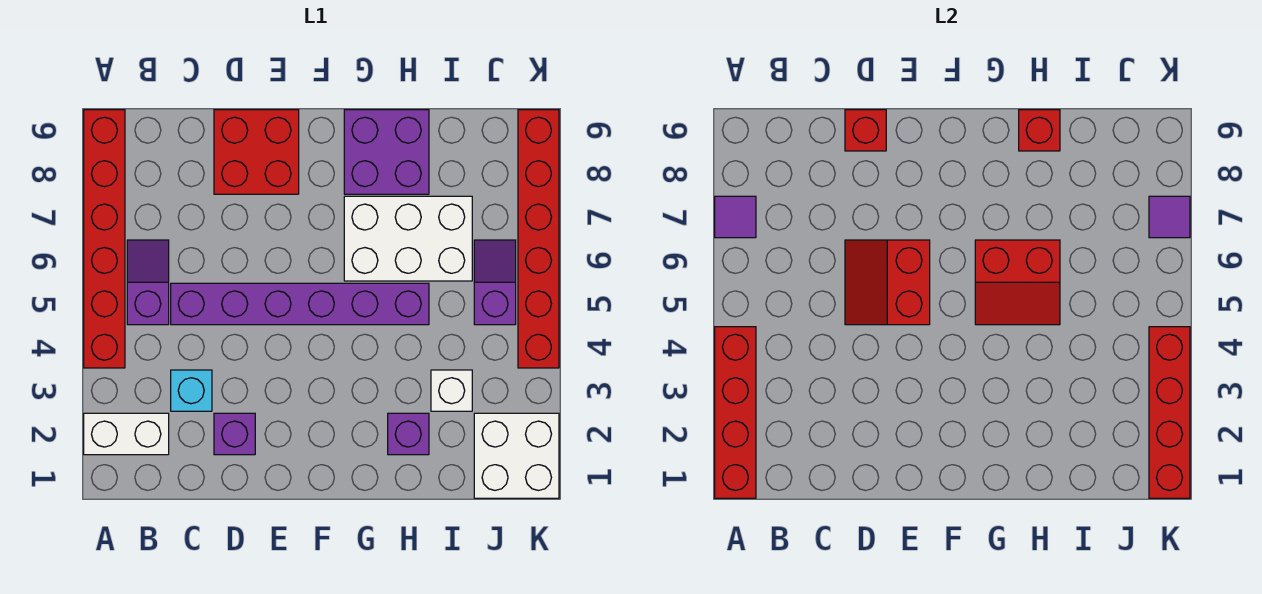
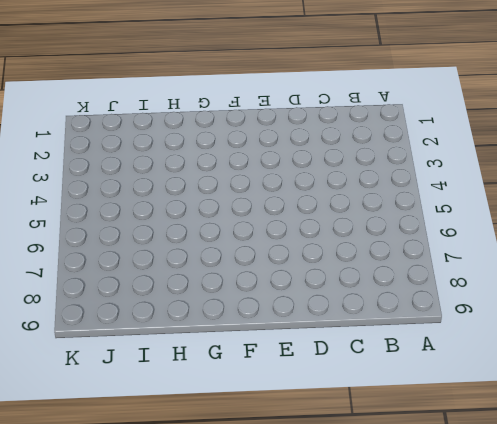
none -> white 1x2 brick [84,413,169,455]
none -> red 1x6 brick [84,110,125,368]
none -> purple 1x2 slope [127,240,169,325]

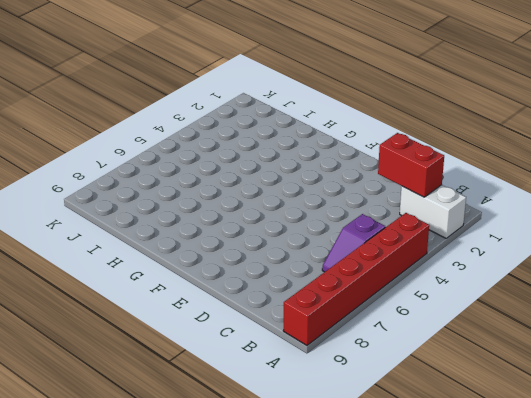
red 1x2 brick [378,133,444,197] -> none
none -> cyan 1x1 brick [171,370,212,411]
none -> purple 1x6 brick [171,283,429,325]
none -> purple 1x1 brick [214,413,255,455]

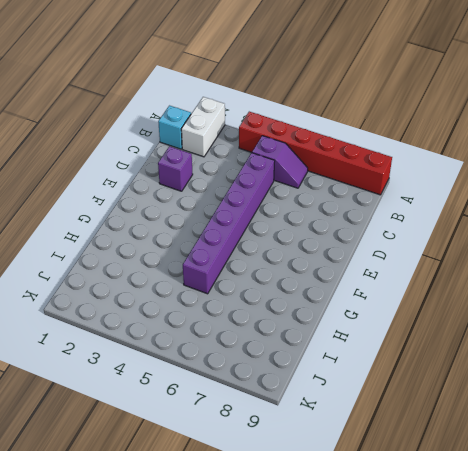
cyan 1x1 brick [158,106,191,149] -> cyan 1x1 brick moved to [171,370,212,411]
none -> red 2x2 brick [214,110,299,194]
none -> white 2x3 brick [344,196,472,281]
none -> purple 2x2 brick [344,110,429,194]

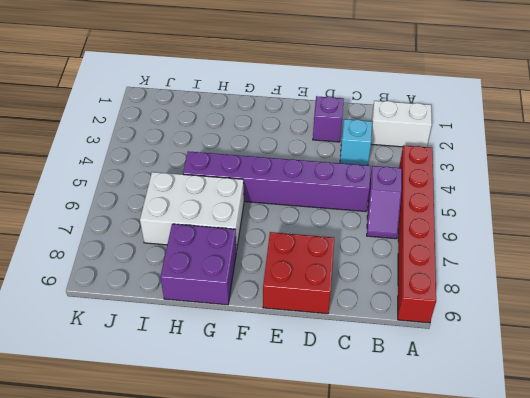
none -> purple 1x1 brick [388,413,429,455]
none -> white 1x1 brick [431,370,472,411]
none -> white 2x2 brick [474,413,559,498]

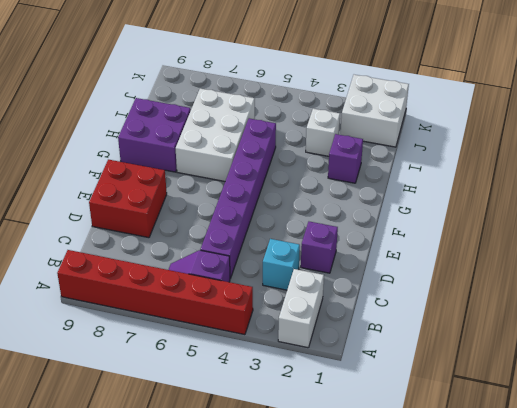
none -> purple 1x2 slope [474,240,516,325]
none -> red 1x6 brick [518,110,559,368]
none -> red 1x4 brick [715,327,756,498]

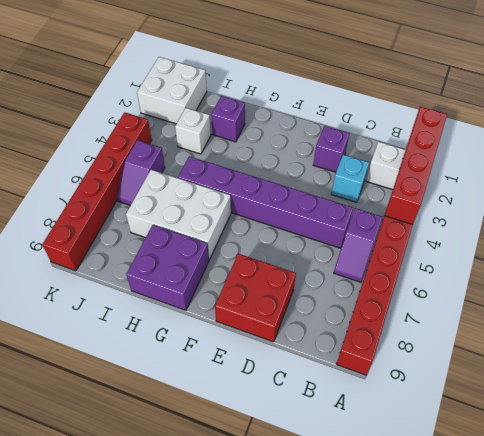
none -> purple 1x1 tile [715,196,756,238]
none -> red 2x2 slope [845,240,930,325]
none -> red 1x1 brick [845,110,886,151]

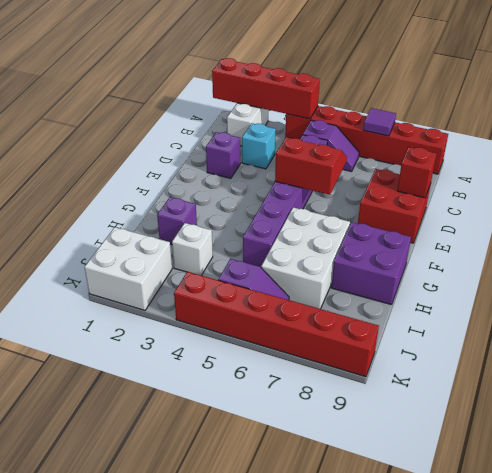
none -> red 2x2 slope [975,240,1060,325]
none -> red 1x1 brick [1019,110,1060,151]
none -> red 1x4 brick [1149,327,1190,498]

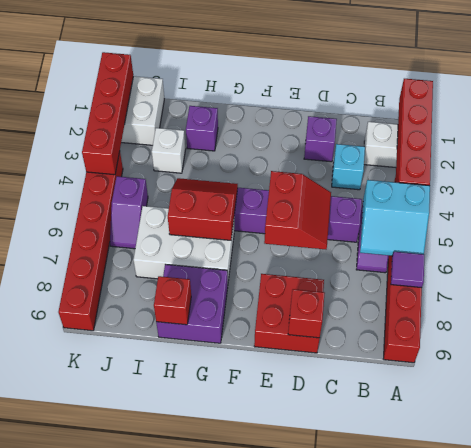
cyan 2x2 slope [360,180,430,256] -> none
none -> purple 1x1 tile [1149,196,1190,238]

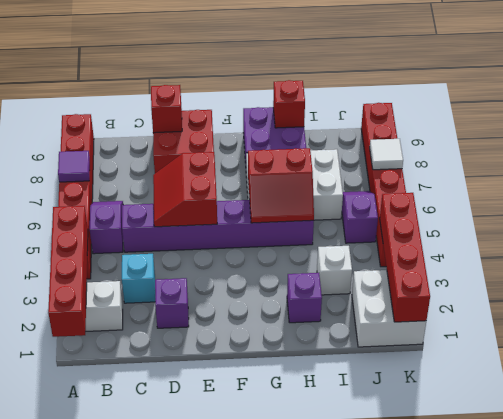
white 1x1 tile [370,139,403,170] -> purple 1x1 tile [1149,196,1190,238]

